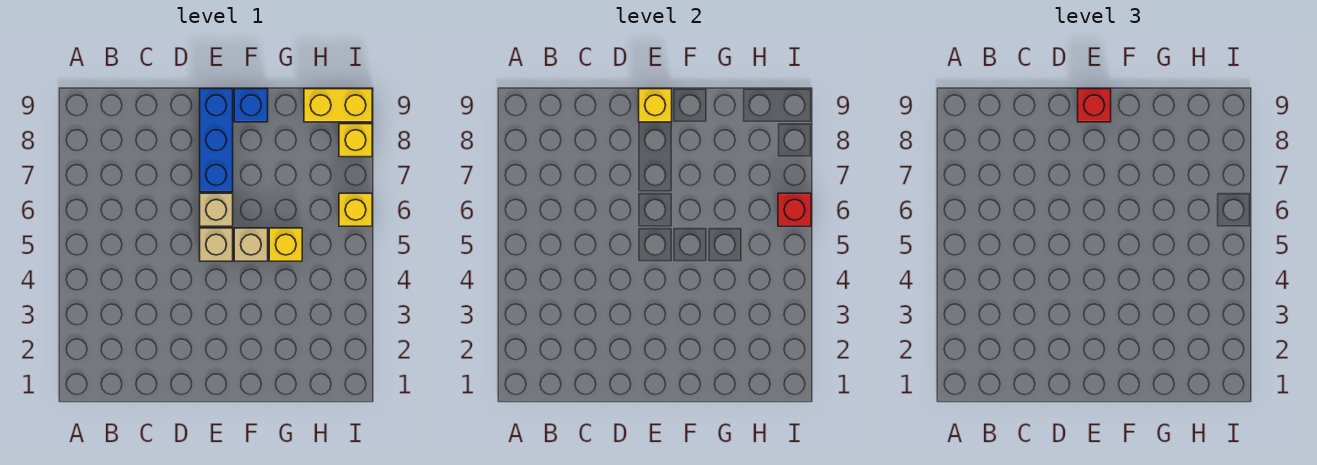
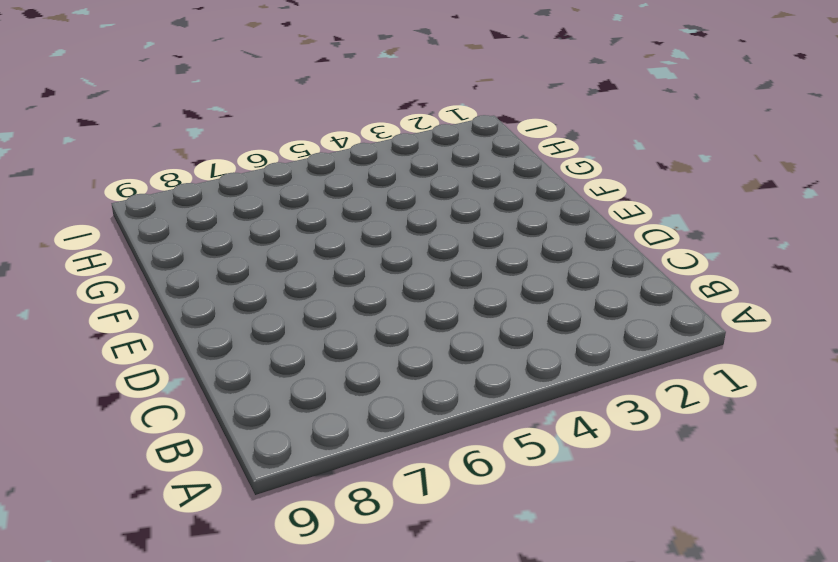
none -> tan 1x1 brick [200,228,233,261]
none -> tan 1x1 brick [200,193,233,226]
none -> blue 1x3 brick [200,89,233,192]

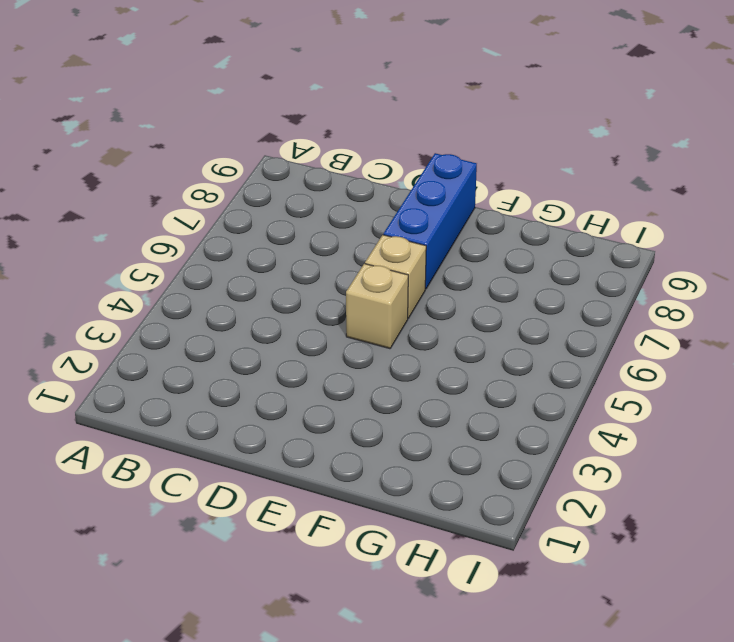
none -> tan 1x1 brick [234,228,268,261]
none -> blue 1x1 brick [234,89,268,122]
none -> yellow 1x1 brick [269,228,302,261]

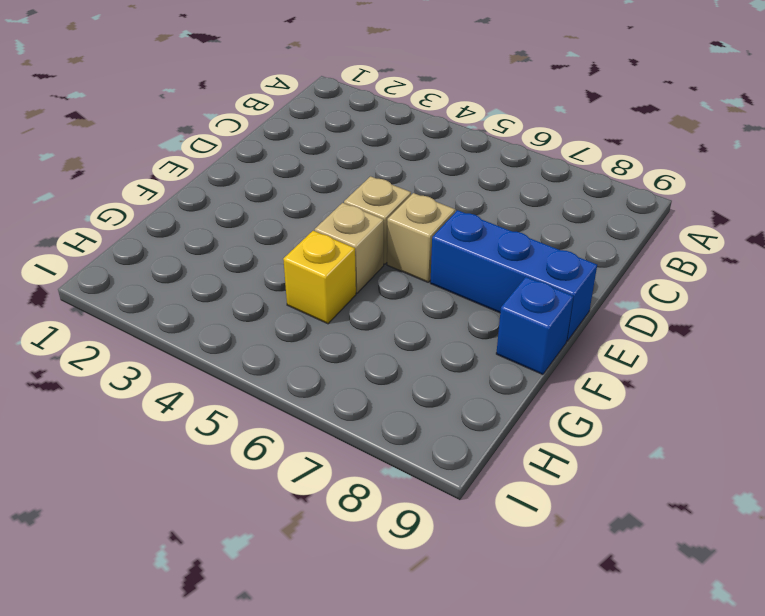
none -> yellow 1x2 brick [304,89,372,122]
none -> yellow 1x1 brick [339,193,372,226]
none -> yellow 1x1 brick [339,124,372,157]

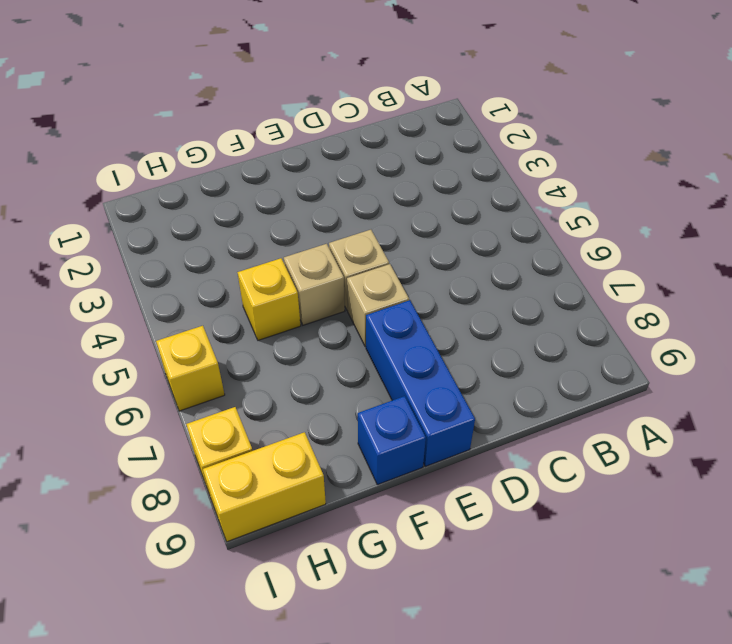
none -> yellow 1x1 brick [639,89,672,122]
none -> red 1x1 brick [778,193,811,226]
none -> red 1x1 brick [1078,89,1111,122]

